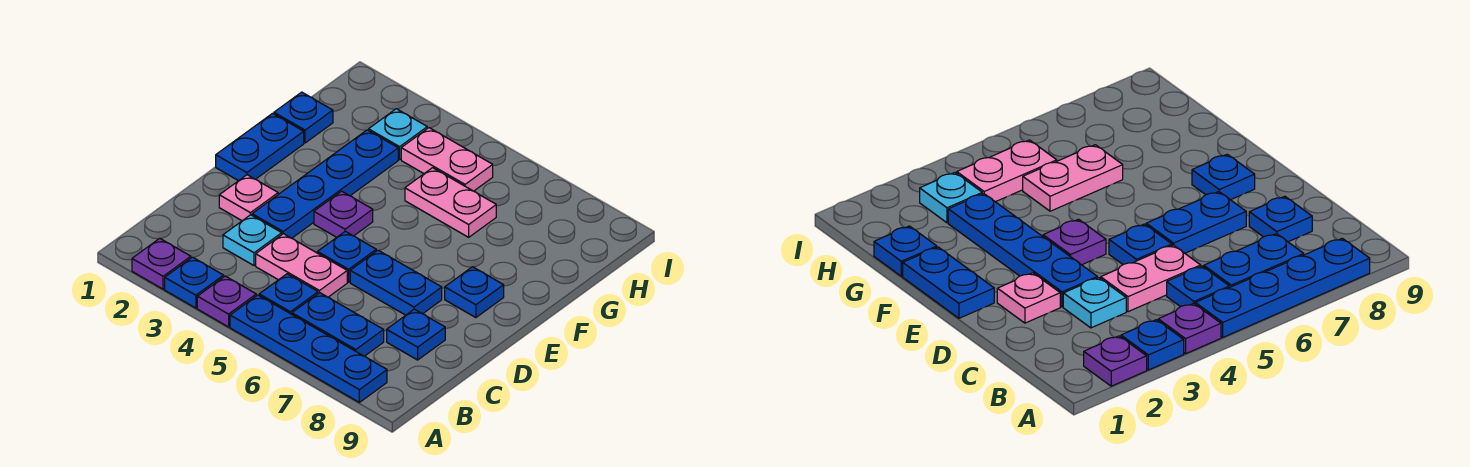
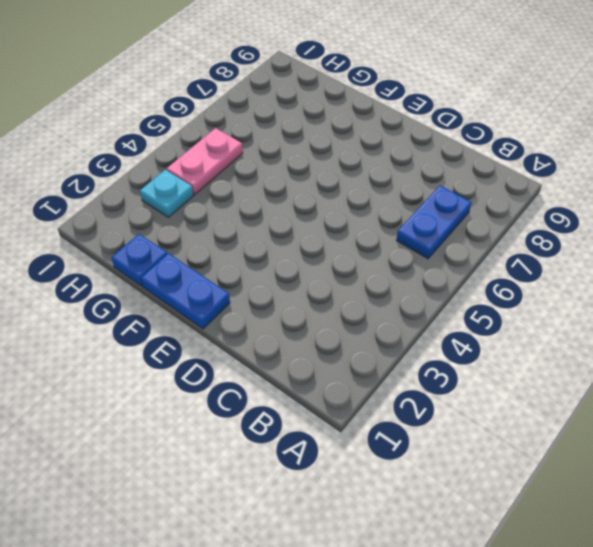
none -> purple 1x1 plate [132,238,191,289]
none -> blue 1x1 plate [165,257,224,308]
none -> purple 1x1 plate [197,276,256,327]

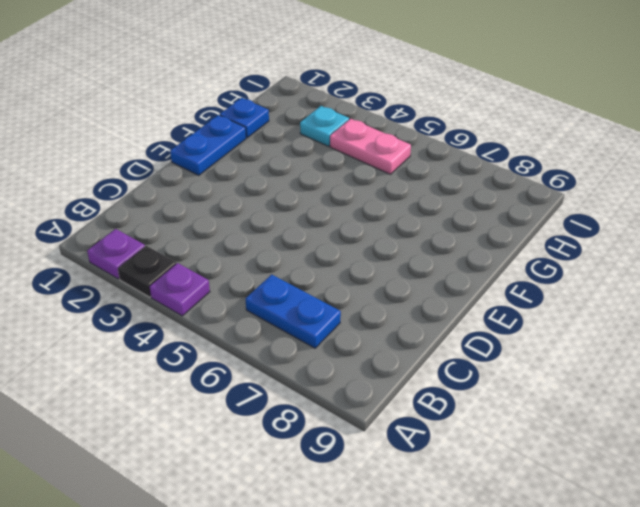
black 1x1 plate [118,246,176,297] -> blue 1x1 plate [165,257,224,308]
none -> blue 1x4 plate [230,295,387,402]
none -> blue 1x1 plate [259,274,318,314]
none -> cyan 1x1 plate [223,215,282,266]

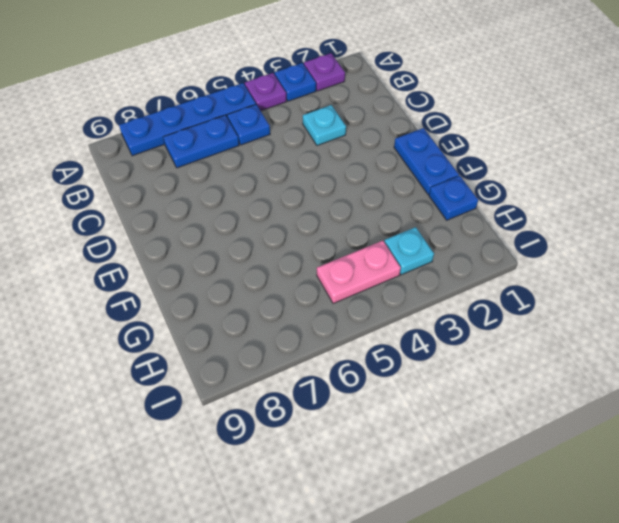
none -> pink 1x2 plate [256,234,347,297]
none -> blue 1x1 plate [387,309,445,360]
none -> pink 1x1 plate [219,175,278,221]

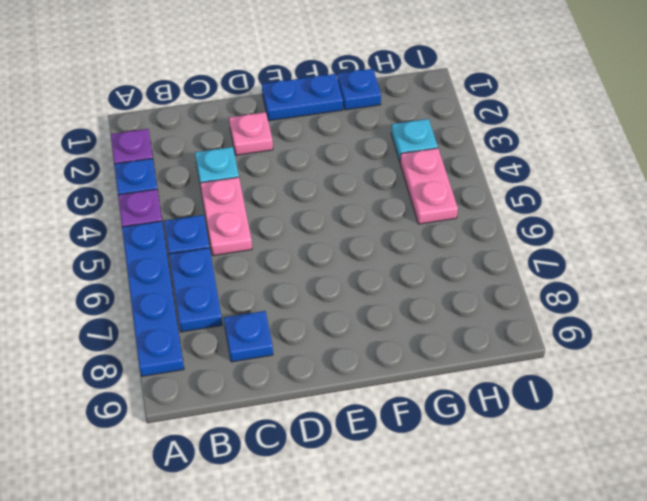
none -> blue 1x4 plate [252,130,398,238]
none -> blue 1x1 plate [317,231,376,282]
none -> blue 1x2 plate [350,250,442,315]

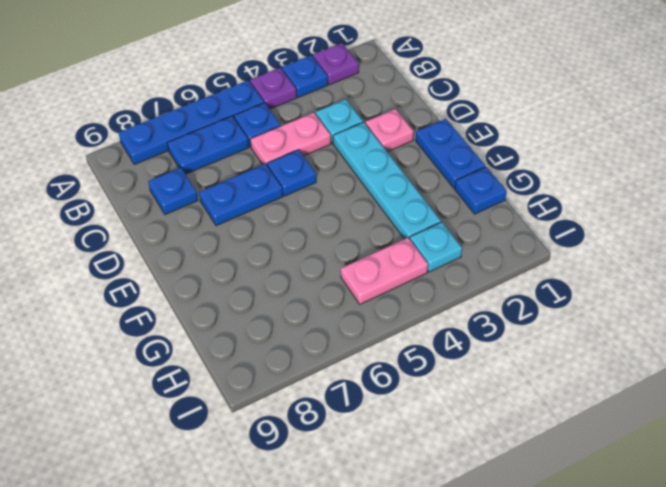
cyan 1x4 plate [333,122,441,239] -> blue 1x4 plate [252,130,398,238]
none -> purple 1x1 plate [314,191,373,237]
none -> blue 1x1 plate [445,267,504,318]
none -> pink 1x2 plate [405,168,496,237]

